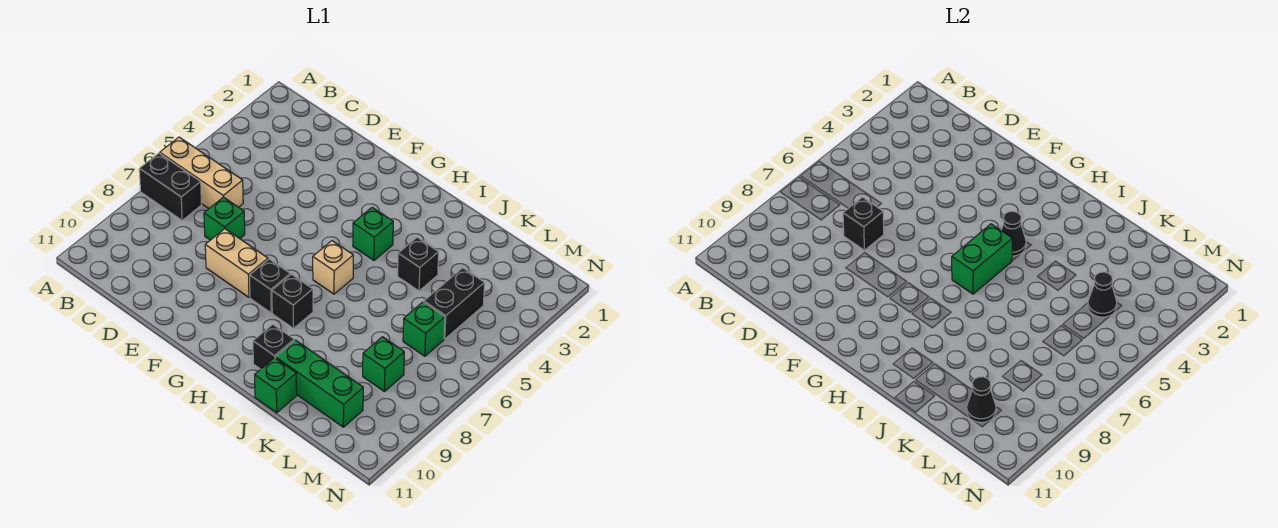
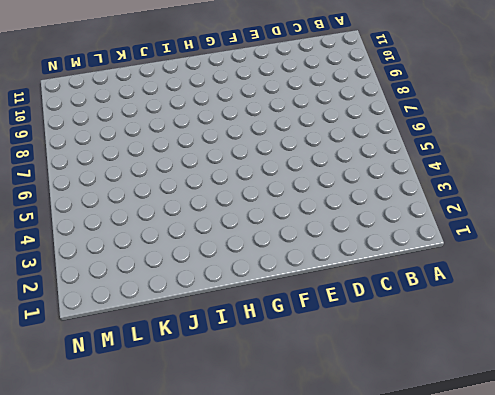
none -> tan 1x3 brick [160,137,243,208]
none -> black 1x2 brick [139,153,202,220]
none -> green 1x1 brick [204,197,245,240]

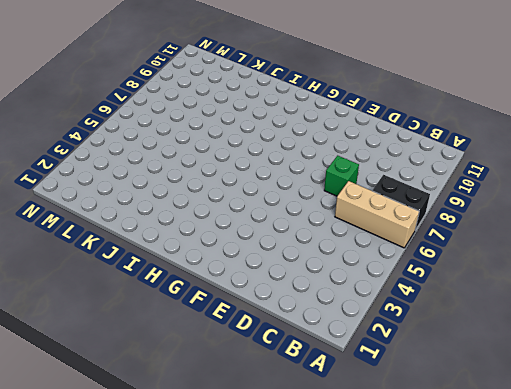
none -> tan 1x2 brick [205,229,268,297]
none -> black 1x1 brick [250,259,290,313]
none -> green 1x1 brick [353,207,393,260]

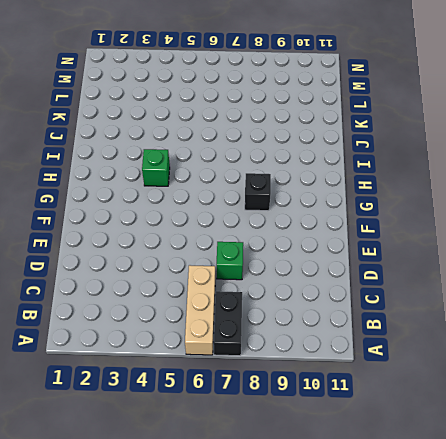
none -> tan 1x2 brick [205,229,268,297]
none -> tan 1x1 brick [313,241,353,294]
none -> black 1x1 brick [272,274,313,328]

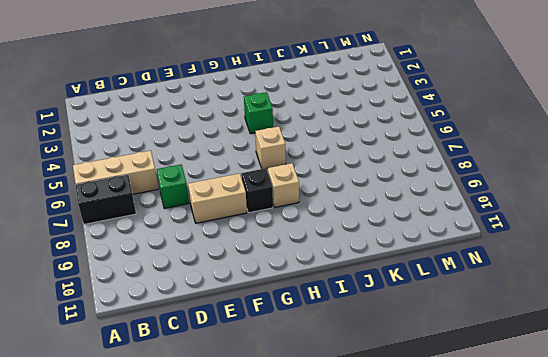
tan 1x1 brick [268,163,299,207] -> black 1x1 brick [272,274,313,328]
none -> black 1x1 brick [253,324,294,369]
none -> black 1x1 brick [398,237,439,291]
none -> green 1x3 brick [276,340,363,427]

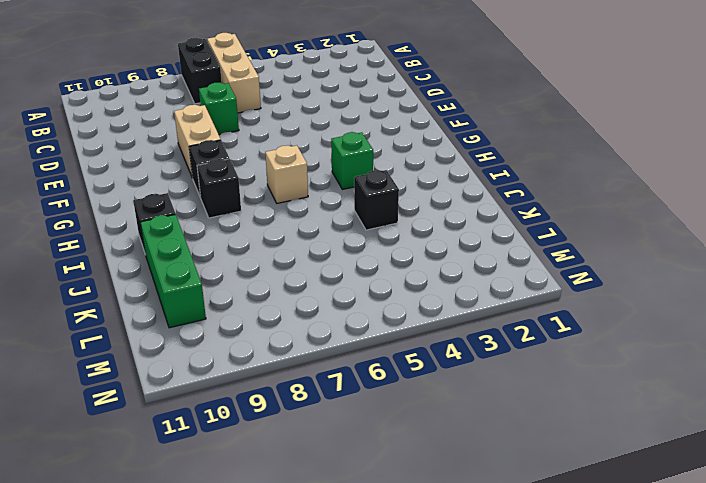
none -> green 1x1 brick [255,358,297,413]
none -> black 1x2 brick [424,268,485,339]
none -> green 1x1 brick [403,302,445,356]

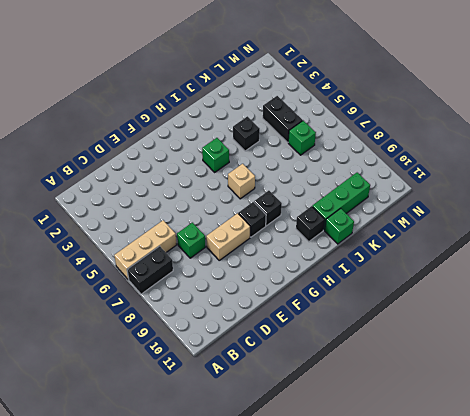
none -> green 1x1 brick [363,337,404,392]
none -> black 1x1 brick [843,197,884,250]
none -> black 1x1 cone [1001,211,1026,256]

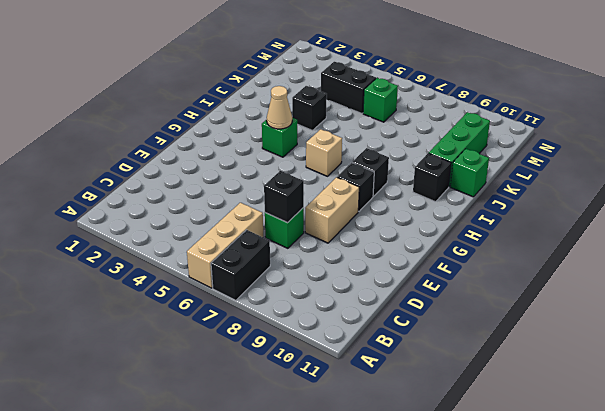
tan 1x1 cone [267,86,292,129] -> black 1x1 cone [1001,211,1026,256]
none -> green 1x1 brick [363,337,404,392]
none -> green 1x2 brick [952,224,1012,294]
none -> black 1x1 cone [1088,272,1117,317]

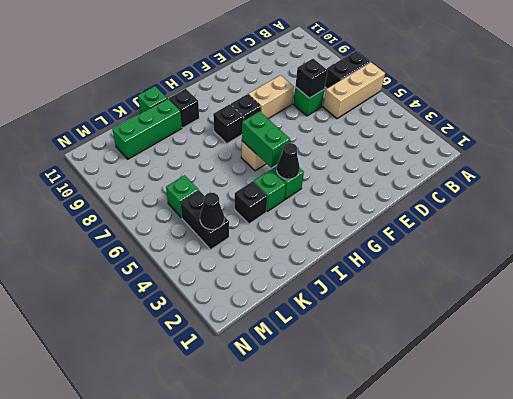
green 1x1 brick [254,170,286,211] -> green 1x1 brick moved to [363,337,404,392]
none -> black 1x1 cone [967,377,996,422]

